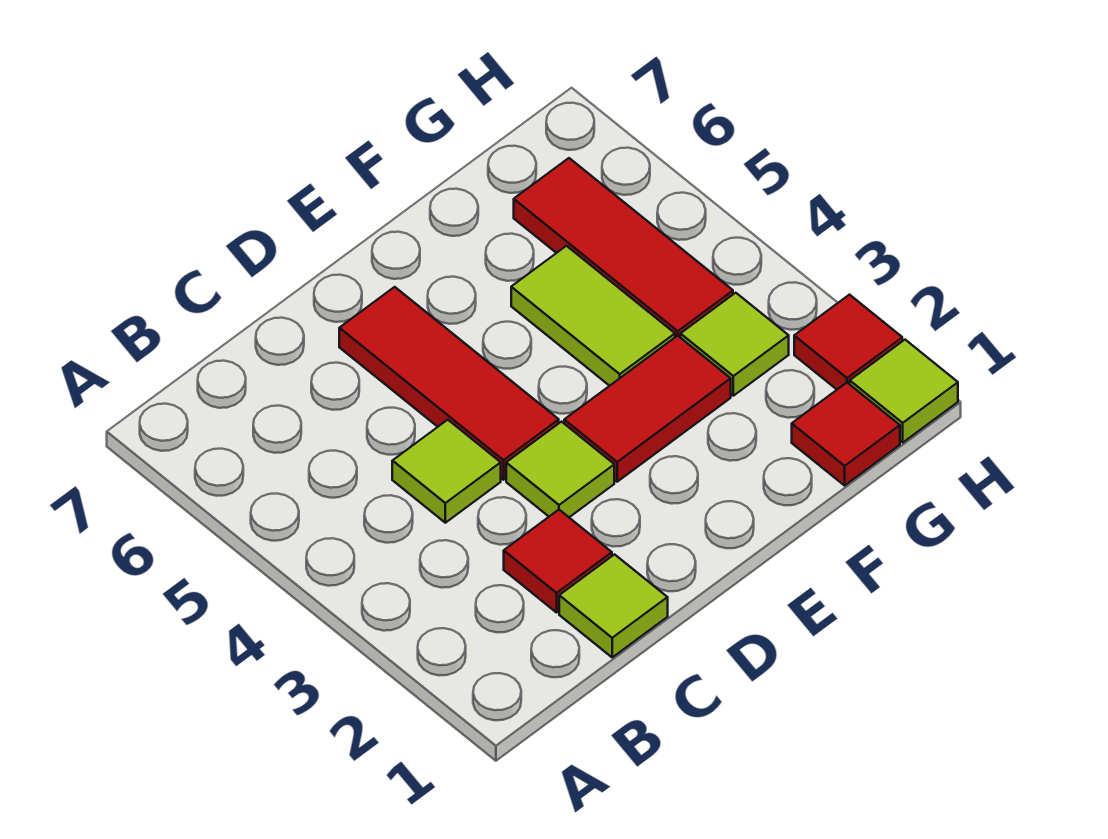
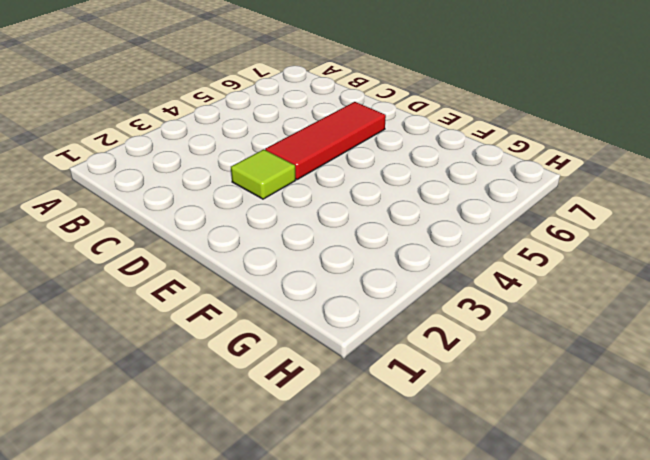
none -> lime 1x1 tile [559,554,668,657]
none -> red 1x1 tile [504,510,612,612]
none -> lime 1x1 tile [392,420,501,523]

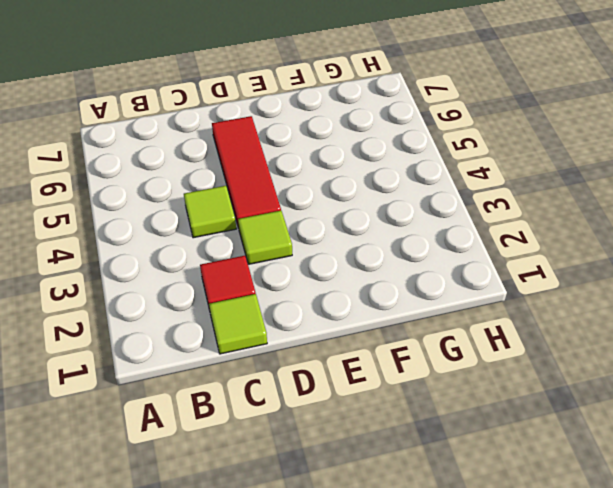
none -> red 1x2 tile [564,336,731,482]
none -> lime 1x2 tile [511,246,675,386]
none -> red 1x1 tile [792,383,900,485]

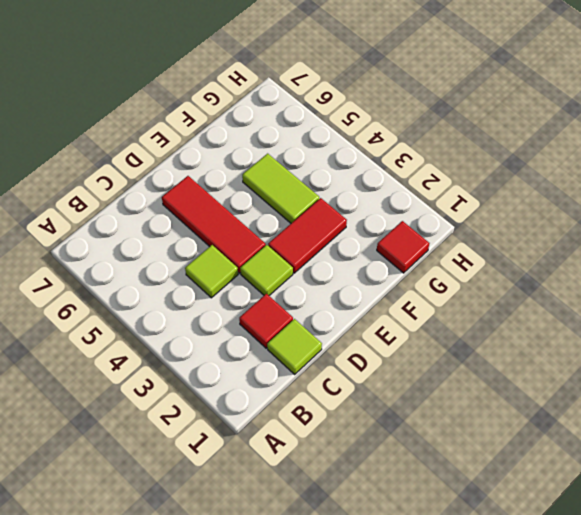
none -> lime 1x1 tile [680,293,789,396]
none -> red 1x3 tile [514,158,733,337]
none -> lime 1x1 tile [850,340,958,442]

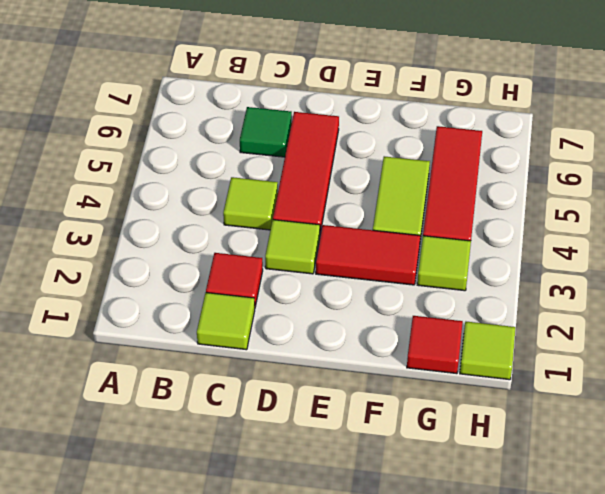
green 1x1 tile [240,107,292,157] -> none
none -> red 1x1 tile [794,295,902,389]

